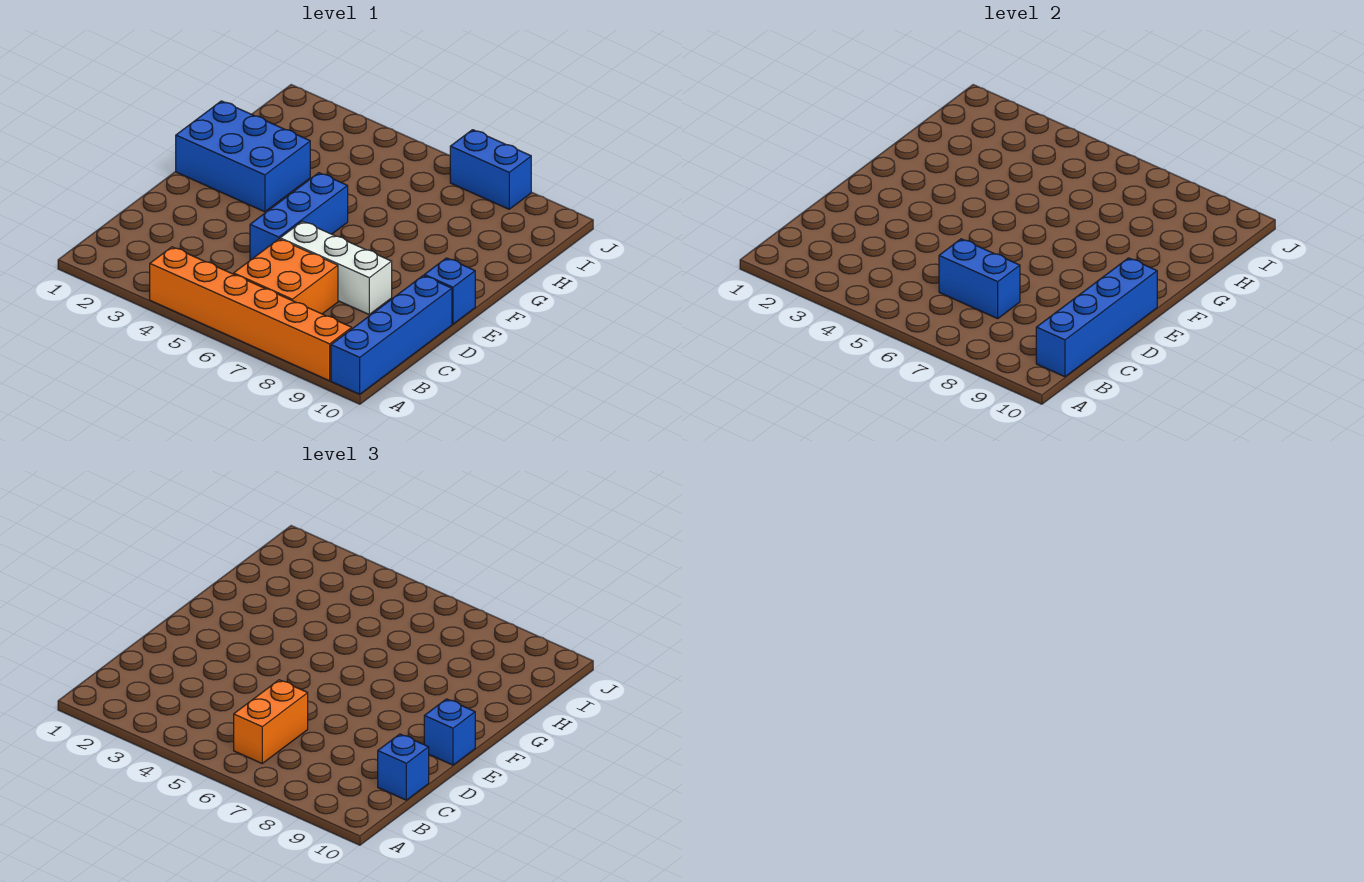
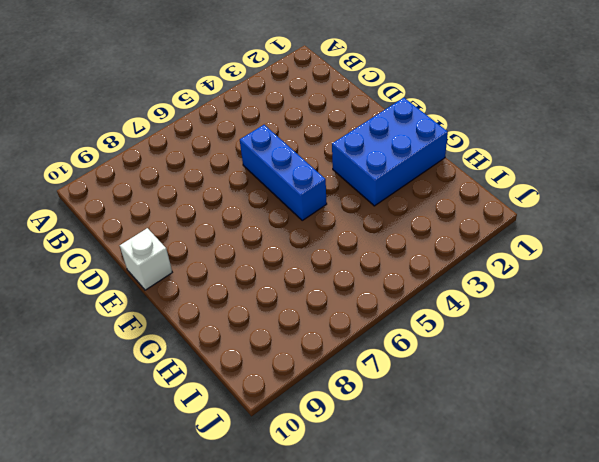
white 1x1 brick [120,228,172,290] -> blue 1x1 brick [424,258,475,324]
none -> orange 1x6 brick [150,247,352,381]
none -> blue 1x4 brick [331,275,452,394]
none -> orange 2x2 brick [234,239,338,314]

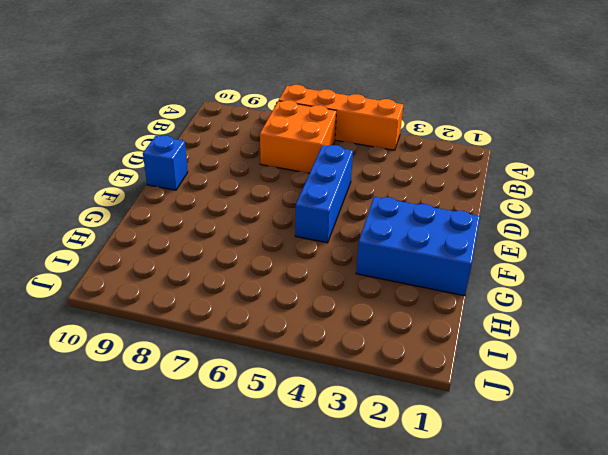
orange 1x4 brick [279,85,403,150] -> orange 1x6 brick [150,247,352,381]
none -> blue 1x4 brick [331,275,452,394]
none -> white 1x3 brick [280,221,392,314]
none -> blue 1x2 brick [450,130,531,209]

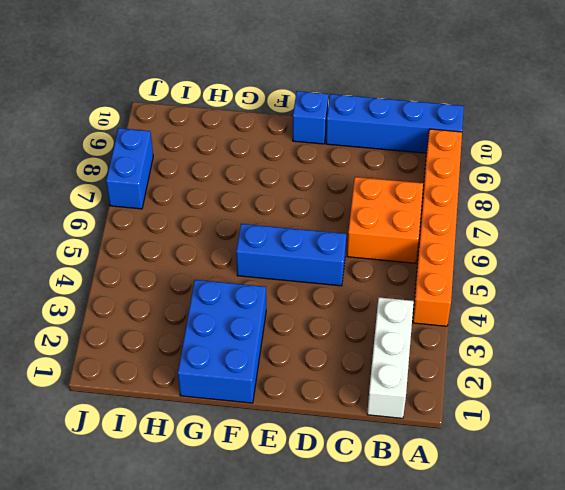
white 1x3 brick [367,297,414,418] -> white 1x3 brick moved to [280,221,392,314]
none -> blue 1x4 brick [1036,258,1157,377]
none -> blue 1x2 brick [939,239,1020,318]
none -> orange 1x2 brick [234,680,308,763]

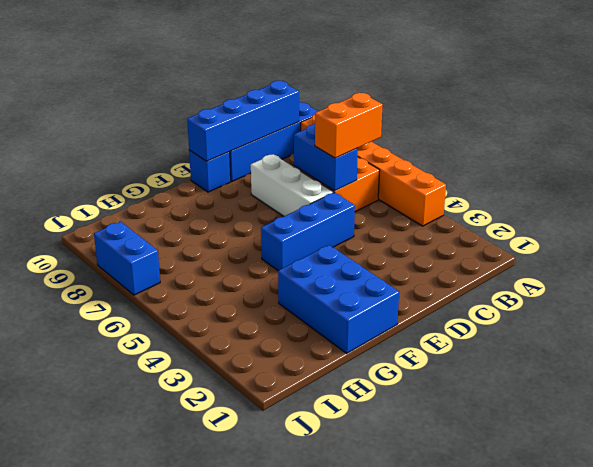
none -> blue 1x1 brick [378,734,429,800]
none -> blue 1x1 brick [424,699,475,765]

